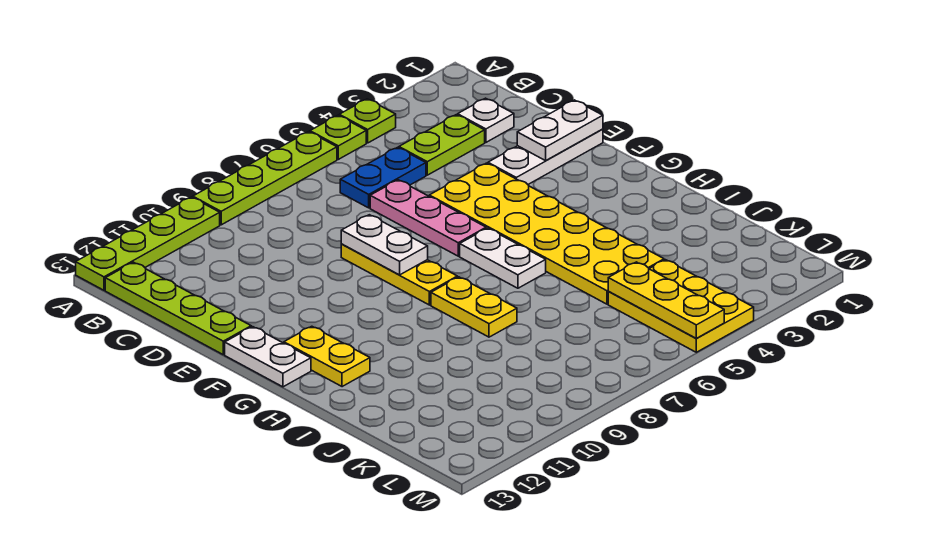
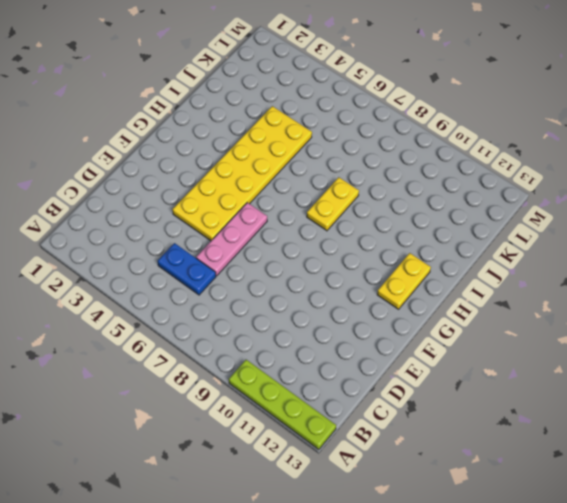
none -> lime 1x1 plate [339,99,396,143]
none -> lime 1x1 plate [310,115,366,159]
none -> lime 1x4 plate [193,132,337,225]

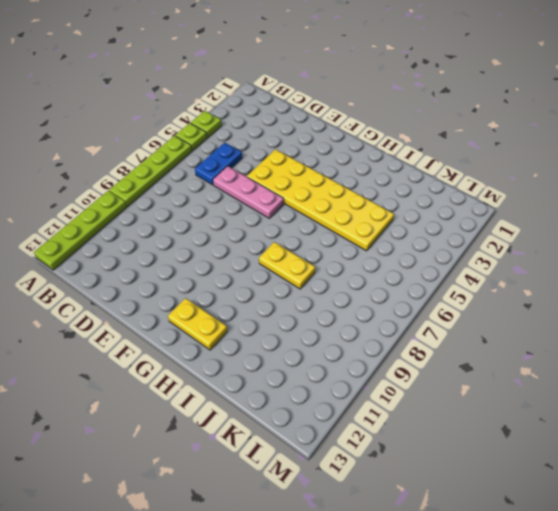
none -> lime 1x4 plate [105,262,251,355]
none -> white 1x1 plate [458,98,514,142]
none -> lime 1x2 plate [399,115,485,175]

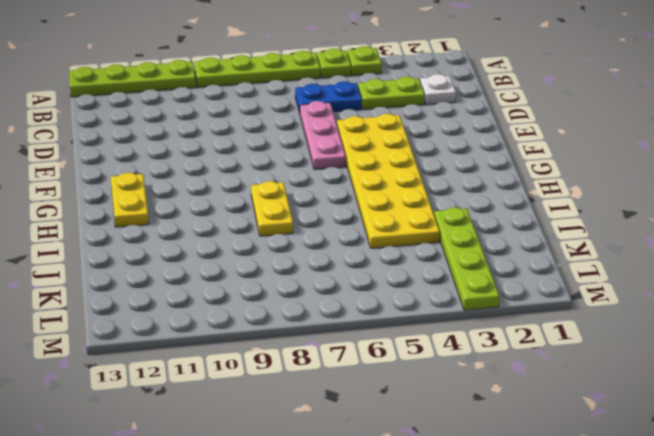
lime 1x4 plate [434,207,500,310] -> lime 1x4 plate moved to [105,262,251,355]
none -> white 1x3 plate [488,129,603,184]
none -> yellow 1x3 plate [341,244,457,305]
none -> white 1x2 plate [225,327,311,387]

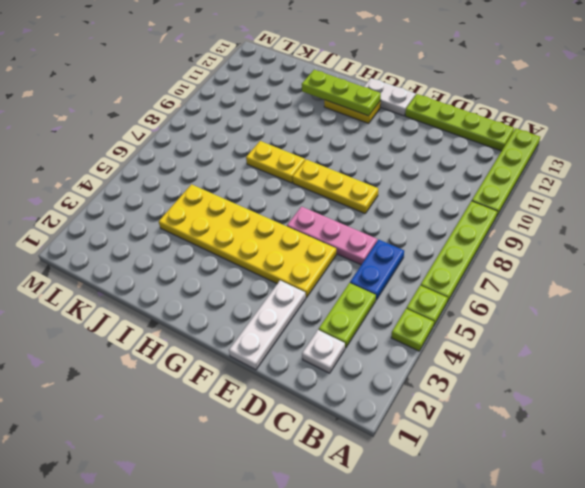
lime 1x3 plate [302,70,381,116] -> none
none -> white 1x2 plate [460,228,546,288]
none -> yellow 2x3 plate [608,260,754,352]
none -> white 1x2 plate [517,100,603,161]

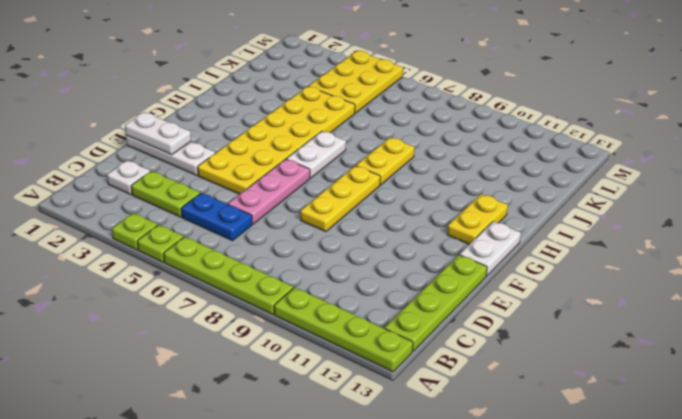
none -> white 1x2 plate [341,215,428,275]
none -> yellow 1x3 plate [608,262,724,338]

